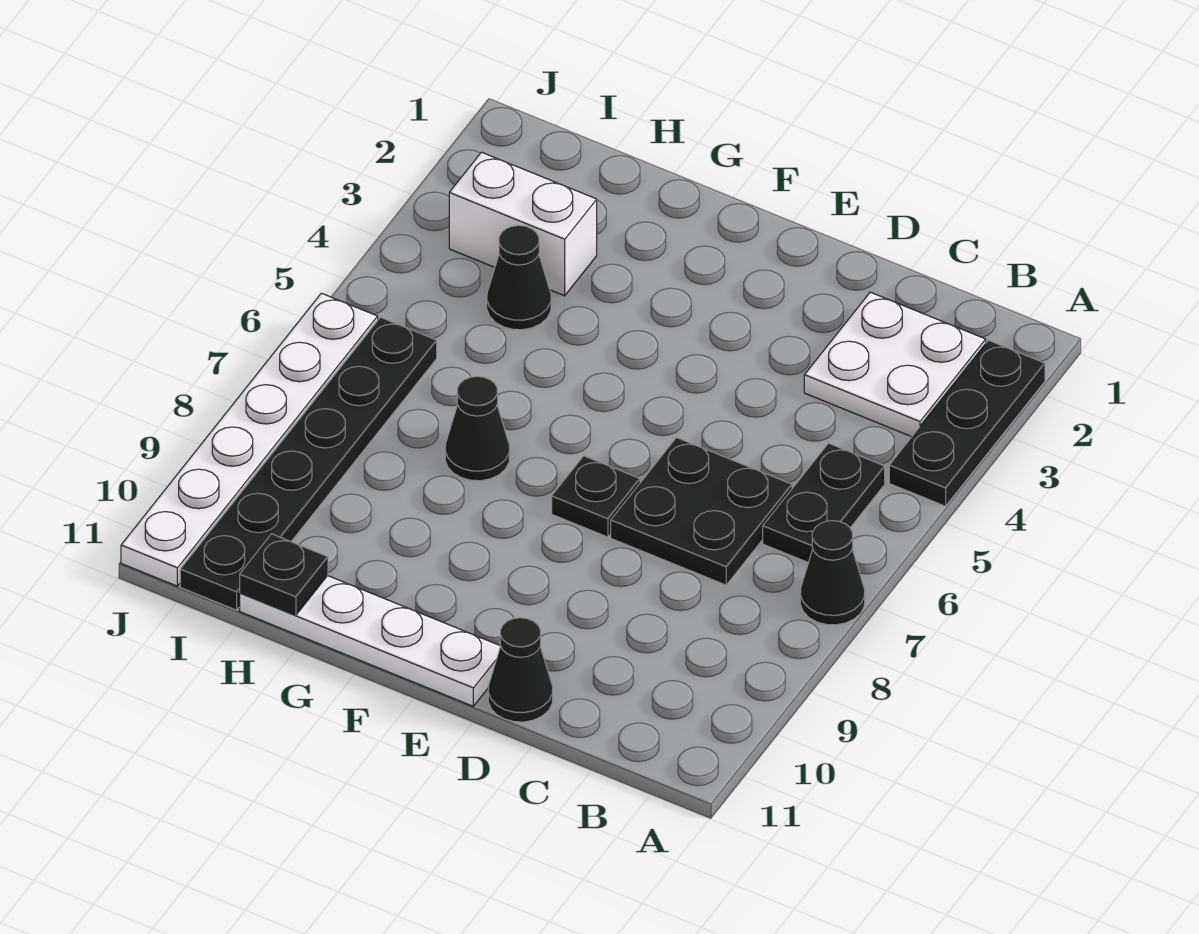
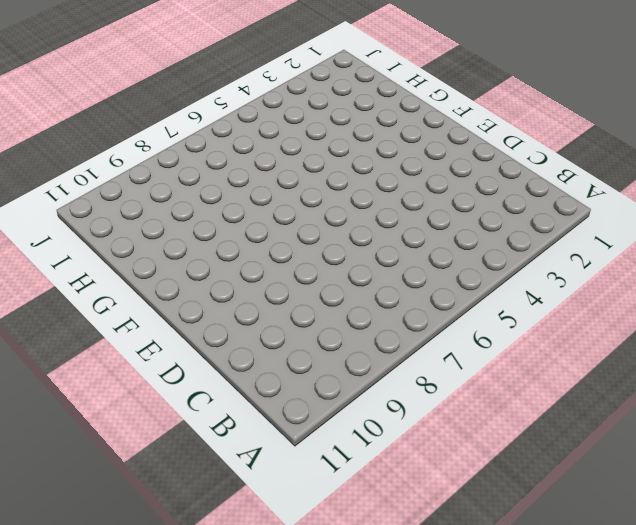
none -> black 1x3 plate [889,340,1045,506]
none -> black 1x1 cone [800,521,865,625]
none -> white 2x2 plate [804,292,986,437]

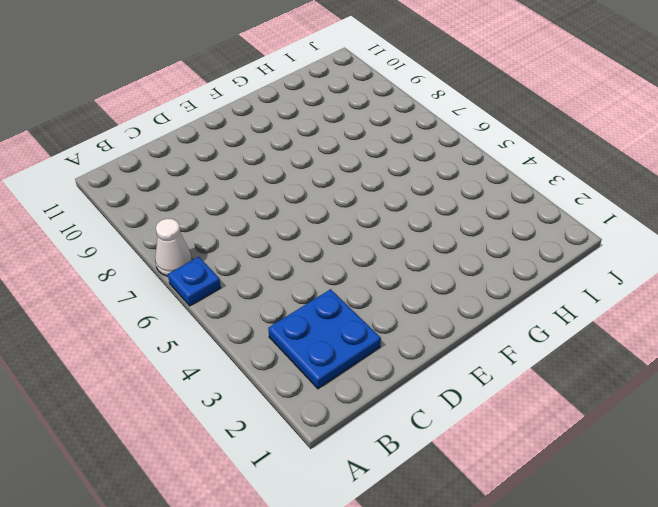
blue 1x1 plate [168,257,221,306] -> none
white 1x1 cone [155,219,192,276] -> black 1x1 cone [800,521,865,625]
blue 2x2 plate [268,289,381,389] -> white 2x2 plate [804,292,986,437]
none -> black 1x3 plate [889,340,1045,506]
none -> black 1x2 plate [763,443,885,562]
none -> black 2x2 plate [611,438,792,585]

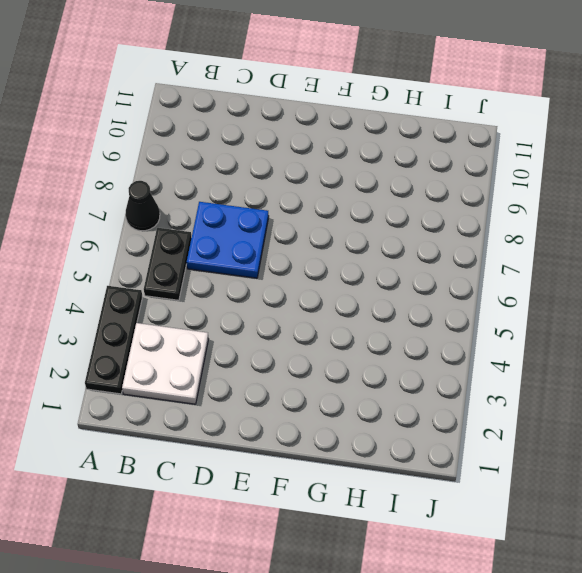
blue 2x2 plate [187,202,269,278] -> black 2x2 plate [611,438,792,585]
none -> black 1x1 cone [488,618,553,722]
none -> black 1x1 plate [552,456,640,537]
none -> white 1x4 plate [240,576,500,706]

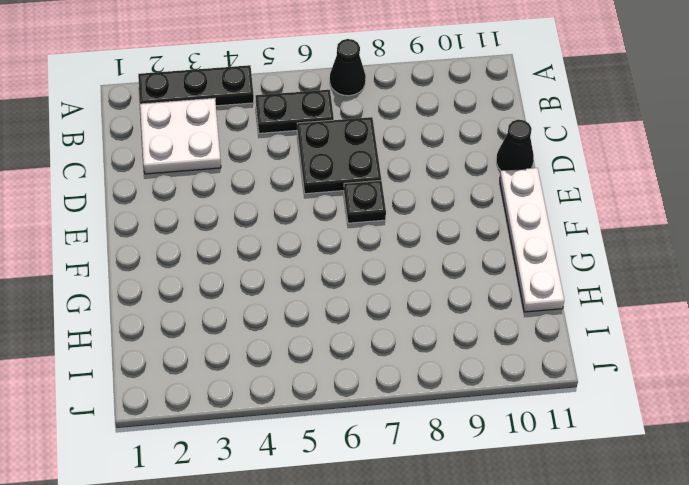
none -> black 1x1 cone [445,376,510,481]
none -> white 1x2 brick [449,152,597,296]
none -> black 1x1 cone [487,225,551,330]

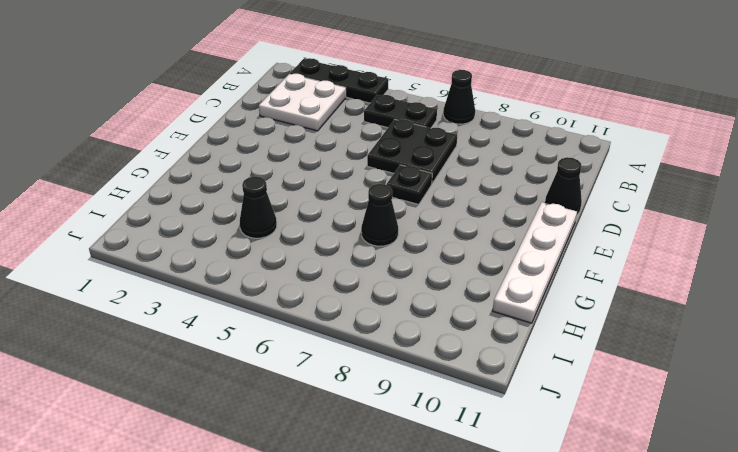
none -> white 1x2 brick [449,152,597,296]
none -> black 1x6 plate [180,317,437,610]
none -> white 1x6 plate [121,293,378,586]

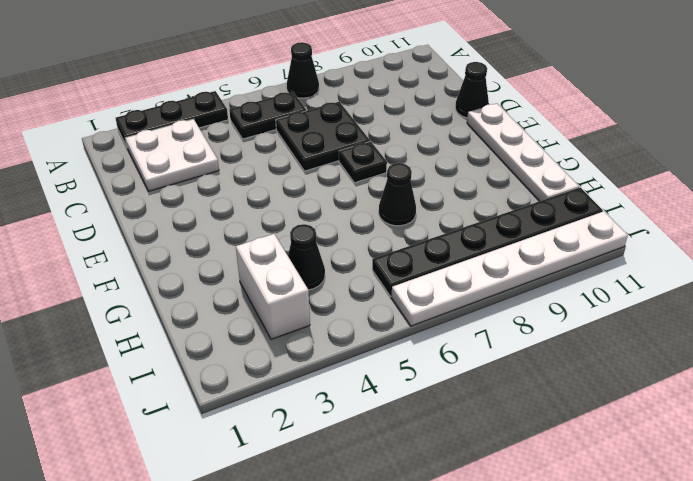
none -> black 1x1 plate [240,534,328,615]

